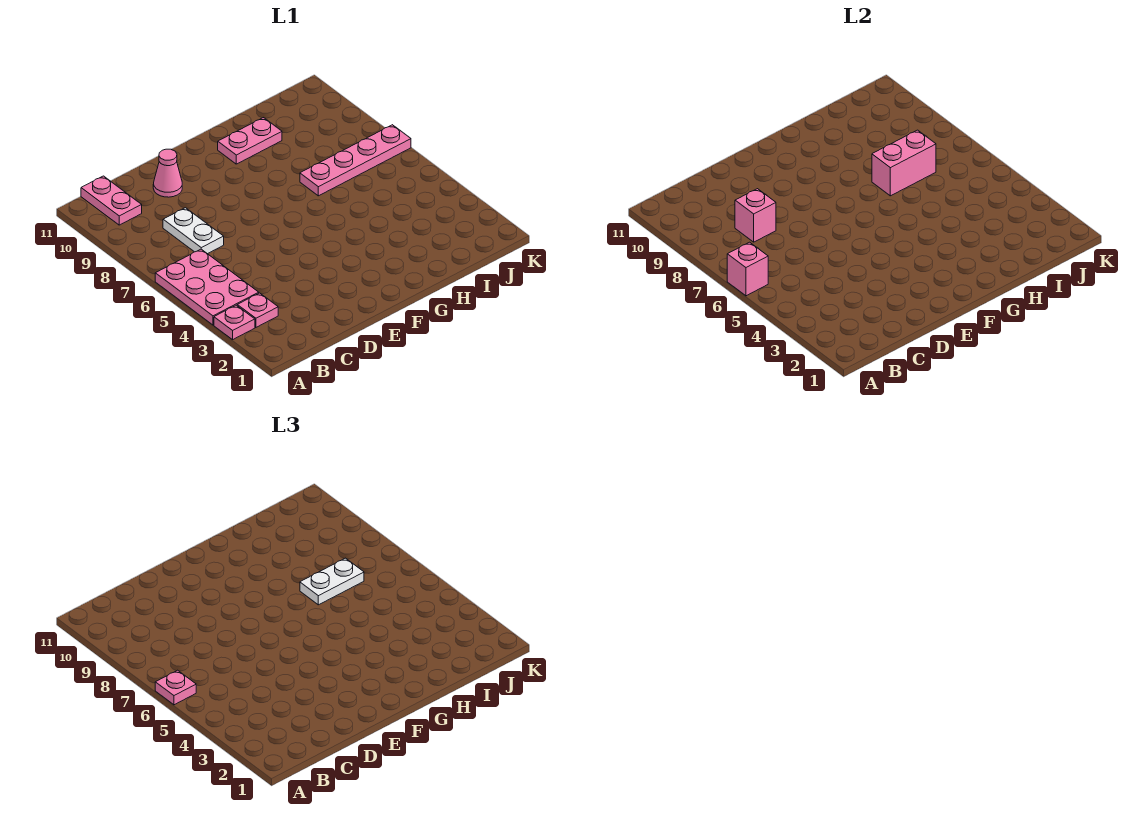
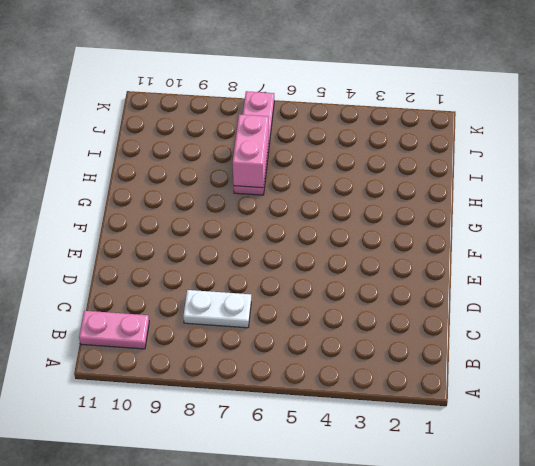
none -> pink 1x1 plate [214,305,255,340]
none -> pink 2x3 plate [155,249,259,325]
none -> pink 1x1 plate [237,293,278,327]

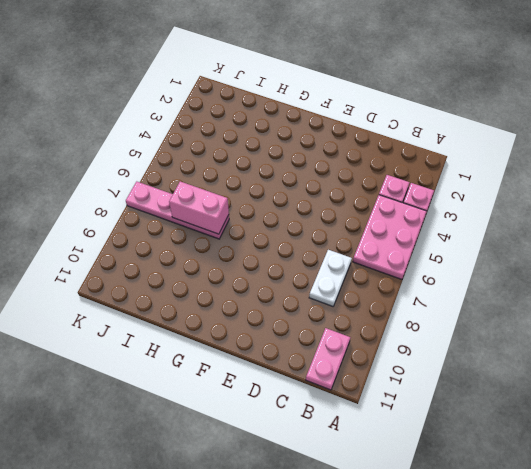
none -> pink 1x1 cone [153,149,182,197]
none -> pink 1x2 plate [218,118,282,164]
none -> pink 1x1 brick [727,242,768,296]

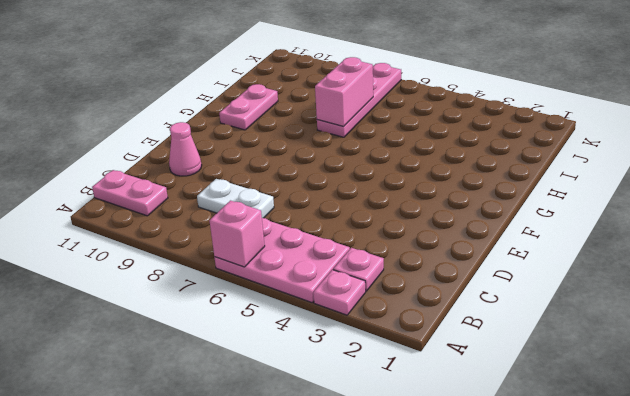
none -> pink 1x1 brick [735,189,776,242]
none -> pink 1x1 plate [155,670,196,705]
none -> white 1x2 plate [300,558,364,605]

